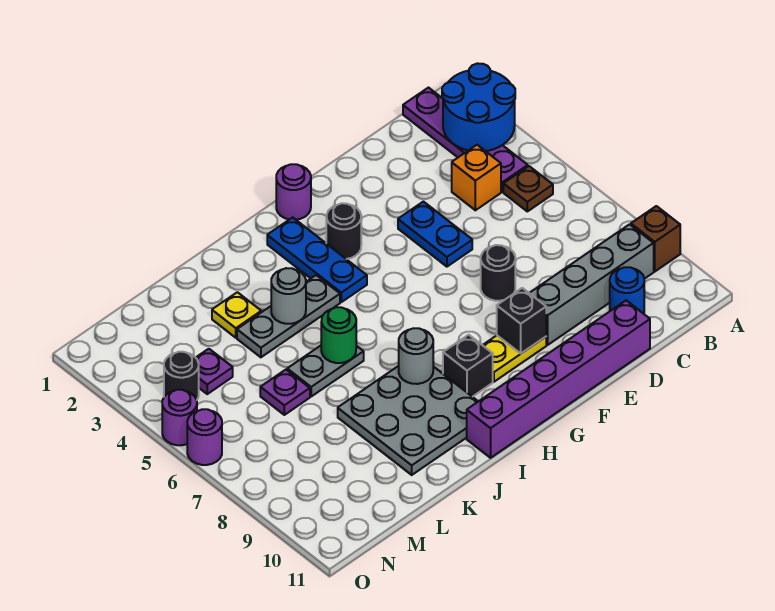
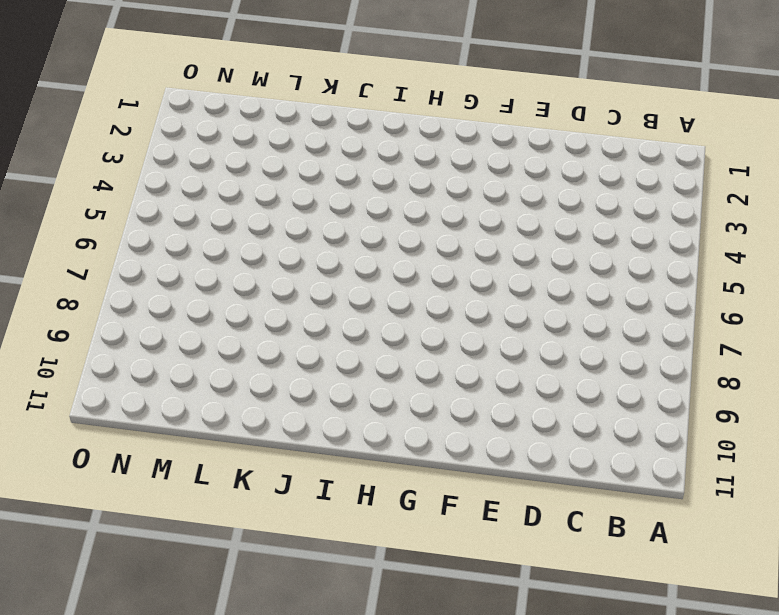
none -> brown 1x1 brick [631,206,680,271]
none -> purple 1x4 plate [403,88,528,192]
none -> brown 1x1 plate [503,166,553,211]

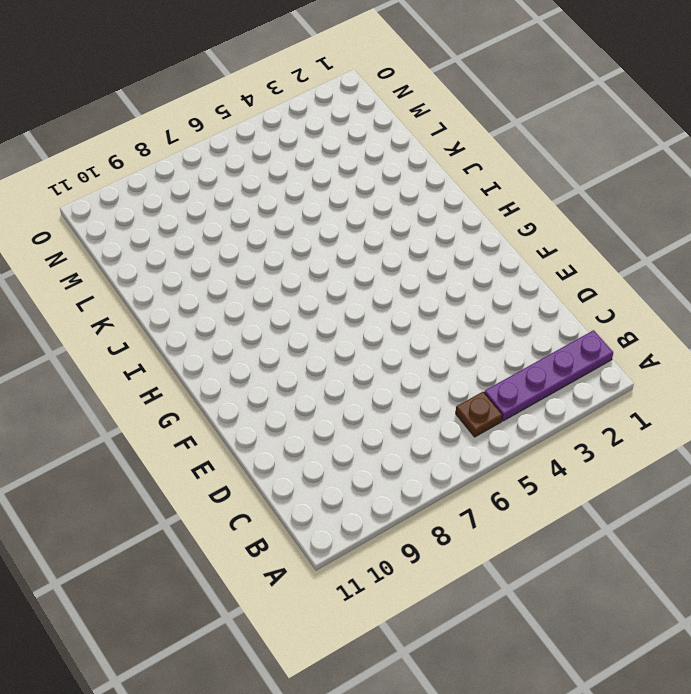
none -> brown 1x1 brick [631,206,680,271]
none -> grey 1x4 brick [530,224,654,345]
none -> orange 1x1 brick [452,145,501,210]

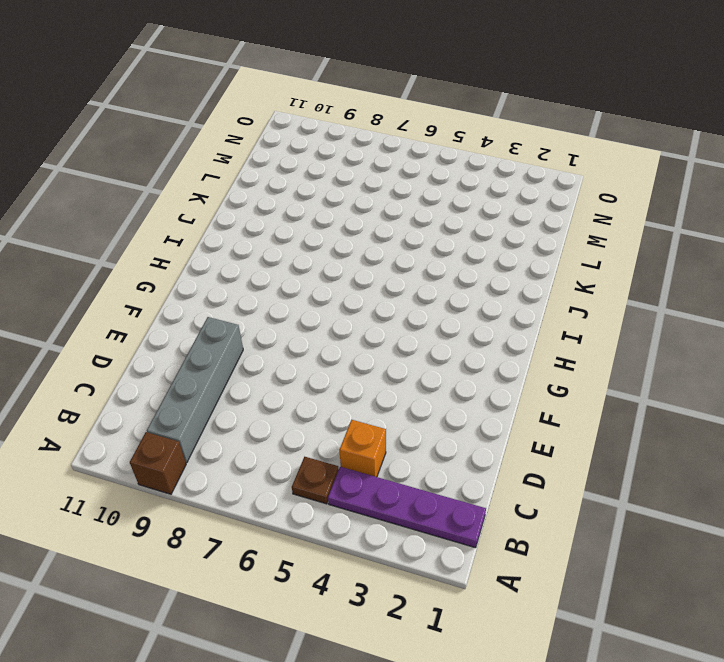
none -> blue 1x1 round brick [610,267,644,314]
none -> purple 1x6 brick [467,300,650,458]
none -> blue 1x2 plate [398,202,472,267]

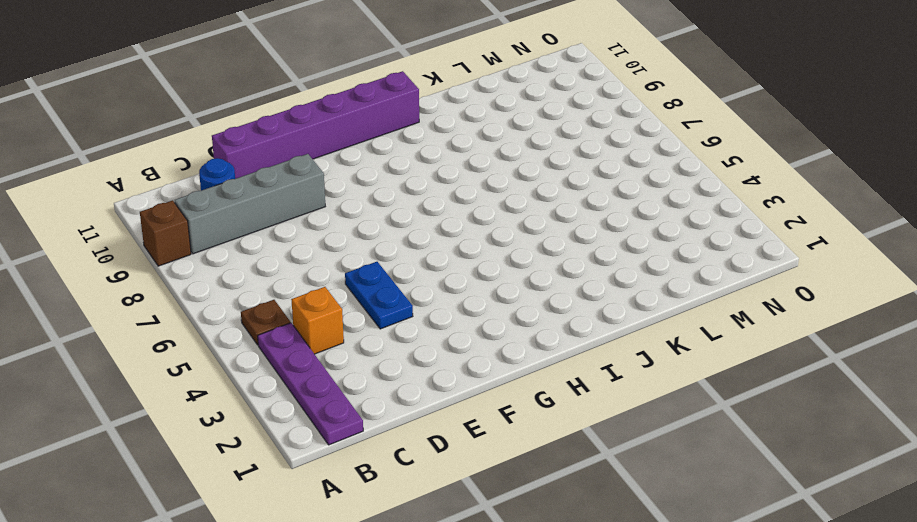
none -> black 1x1 round brick [481,245,515,301]
none -> yellow 1x2 plate [483,336,546,382]
none -> purple 1x1 round brick [276,164,311,220]

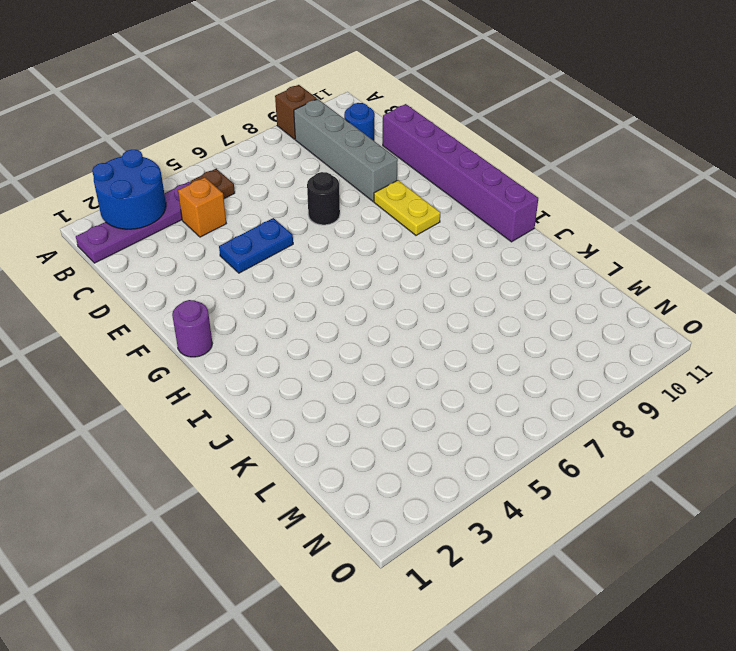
none -> black 1x1 round brick [326,203,361,259]
none -> blue 1x3 plate [267,217,367,302]
none -> black 1x1 brick [443,335,493,397]

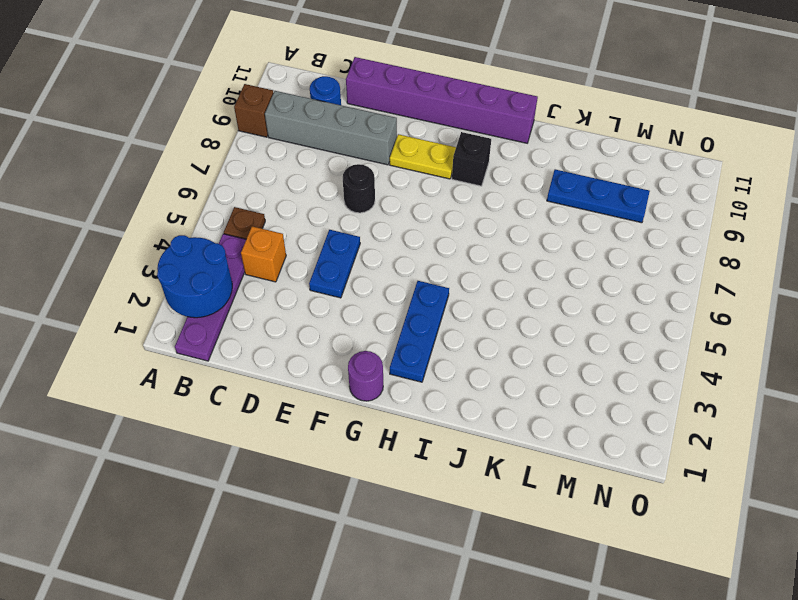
blue 1x3 plate [547,169,650,223] -> grey 3x3 plate [338,366,478,475]
none -> black 1x1 round brick [326,203,361,259]
none -> grey 1x3 plate [237,275,340,357]
none -> grey 1x2 plate [287,346,364,396]

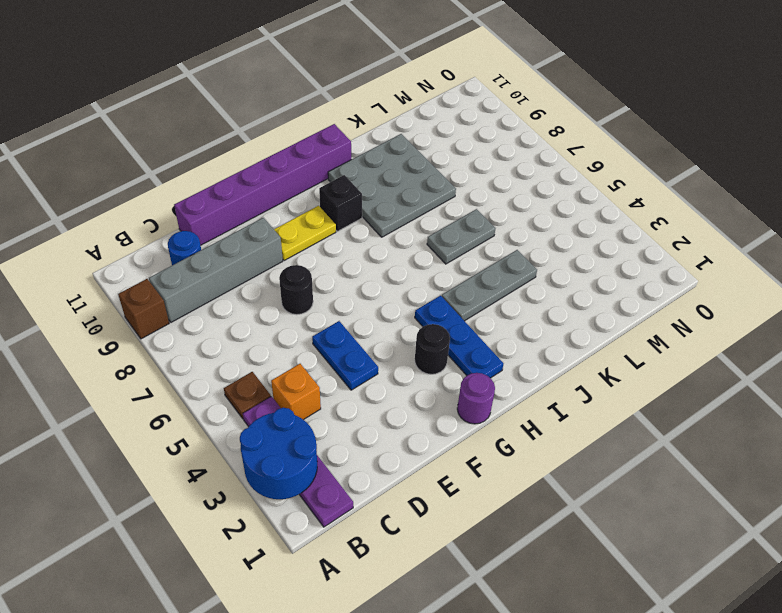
none -> yellow 1x1 plate [212,292,261,338]
none -> purple 1x1 plate [260,370,310,415]
none -> purple 1x1 plate [196,349,233,394]

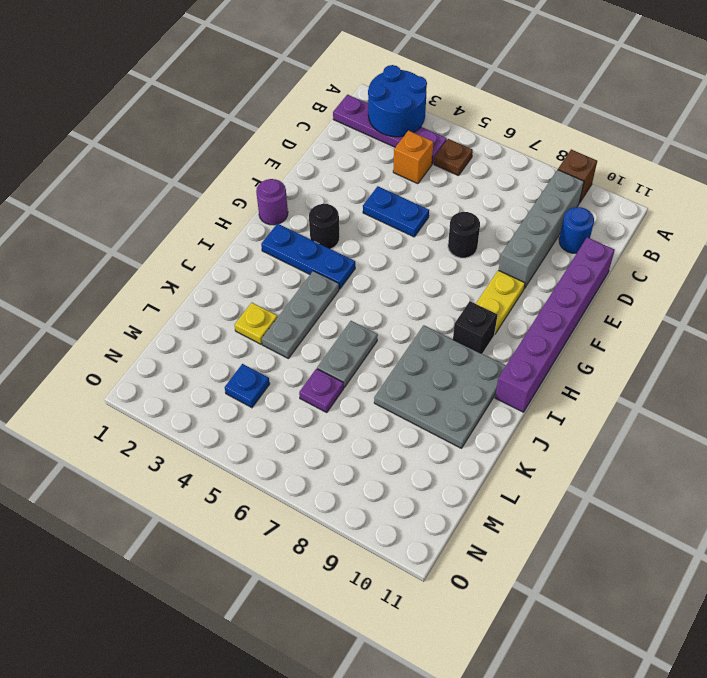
blue 1x1 plate [225,364,270,408] -> purple 1x1 plate [196,349,233,394]
none -> black 1x1 round brick [164,352,199,400]
none -> purple 1x1 round brick [162,390,197,445]
none -> purple 1x1 round brick [187,409,222,465]

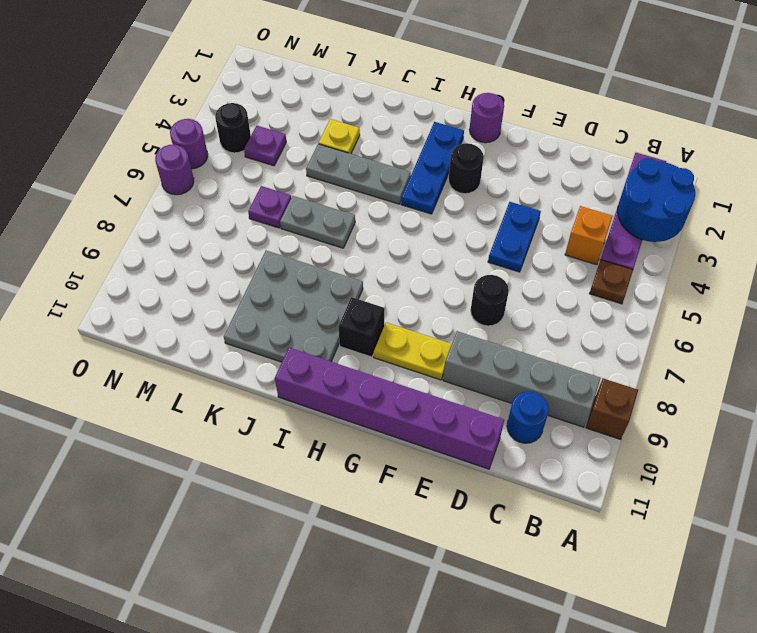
none -> black 1x1 brick [497,288,546,353]
none -> grey 1x1 round brick [399,328,433,384]
none -> grey 1x1 round brick [271,268,306,324]

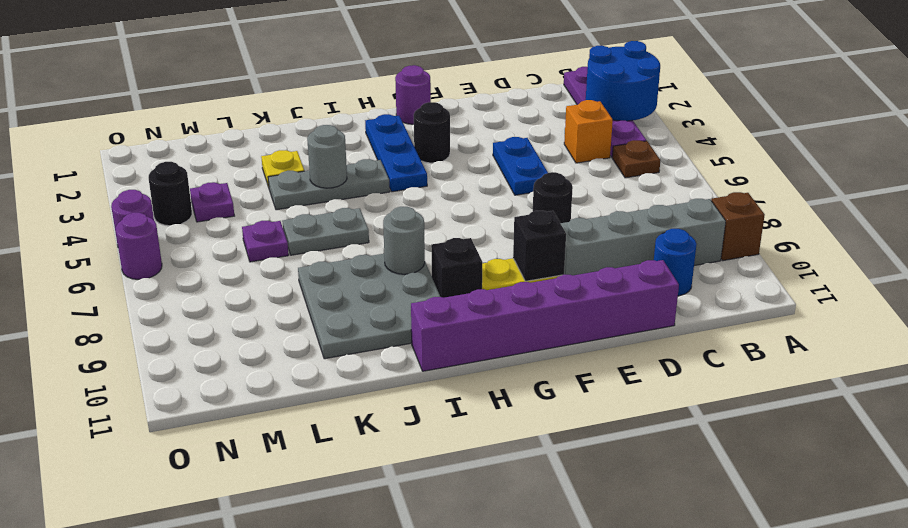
none -> green 1x1 round brick [321,307,356,363]

